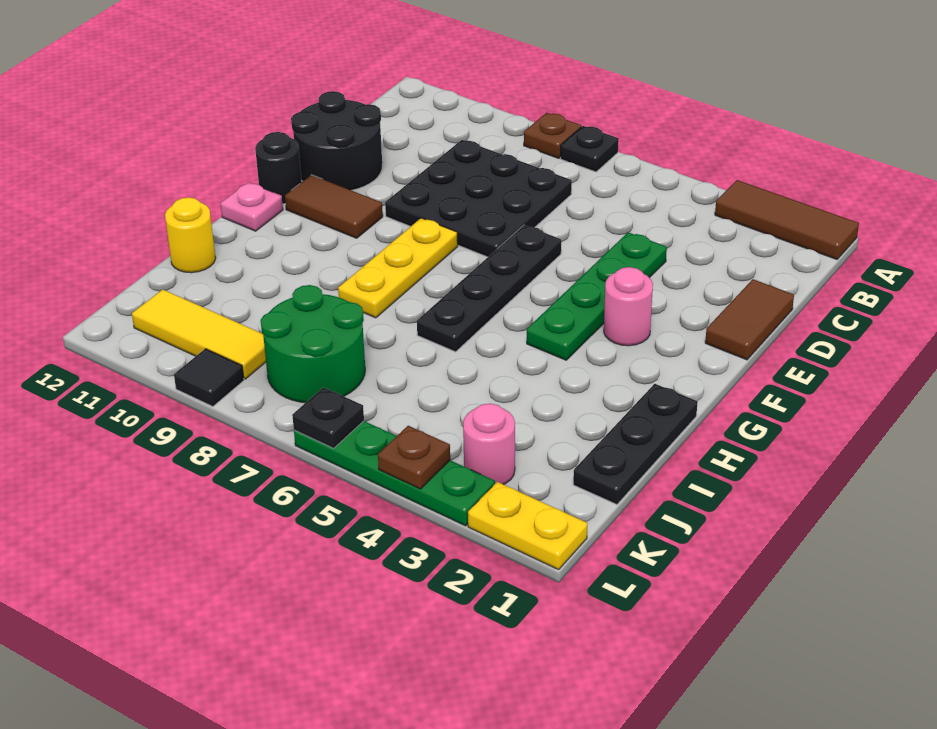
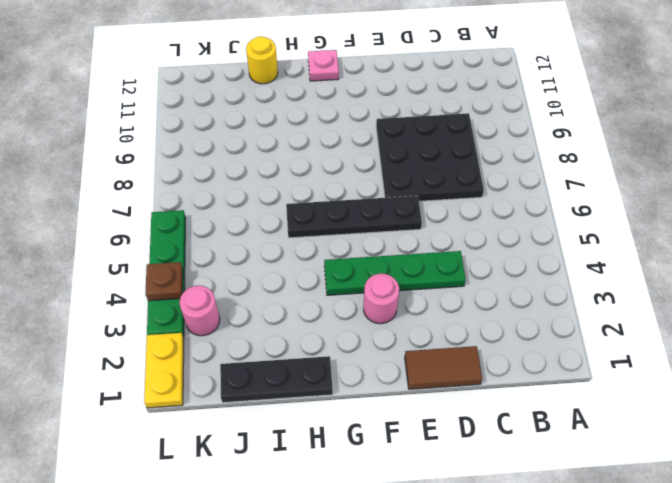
none -> brown 1x3 tile [715,180,859,259]
none -> black 1x1 plate [561,126,619,172]
none -> brown 1x1 plate [524,113,581,158]

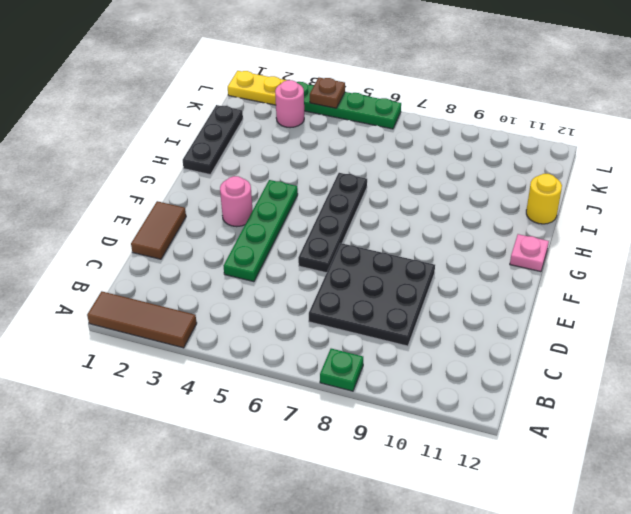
green 1x1 plate [320,349,363,391] -> brown 1x1 plate [524,113,581,158]
none -> black 1x1 plate [561,126,619,172]
none -> black 2x2 round brick [291,91,382,190]
none -> yellow 1x3 plate [338,218,458,318]

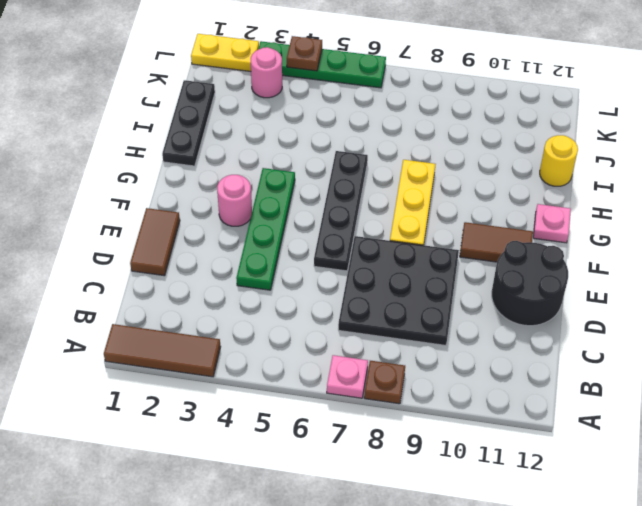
pink 1x1 plate [327,355,368,398] -> black 1x1 plate [561,126,619,172]
none -> black 1x1 round brick [255,132,301,204]
none -> green 2x2 round brick [260,285,365,403]
none -> yellow 1x3 tile [132,289,266,379]

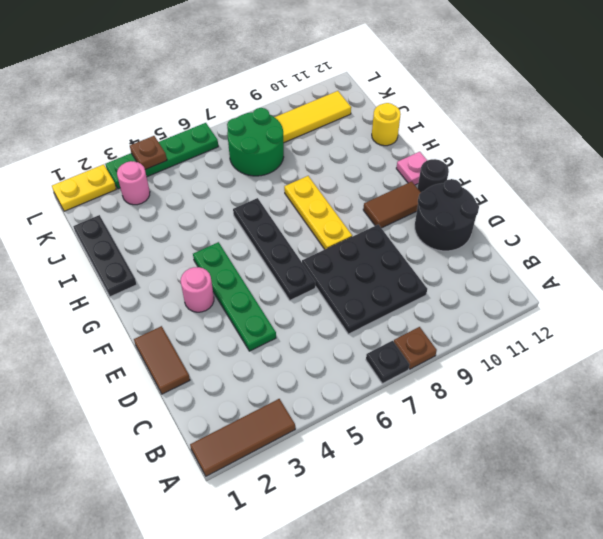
none -> black 1x1 tile [174,349,244,407]
none -> black 1x1 plate [292,387,364,448]

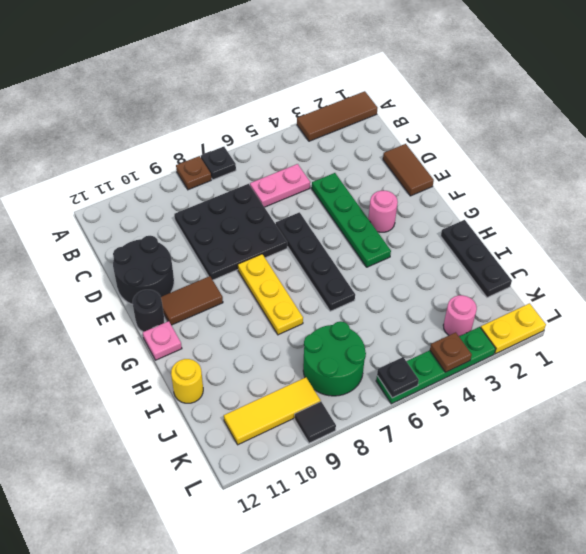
pink 1x2 plate [250,164,310,207] -> none

